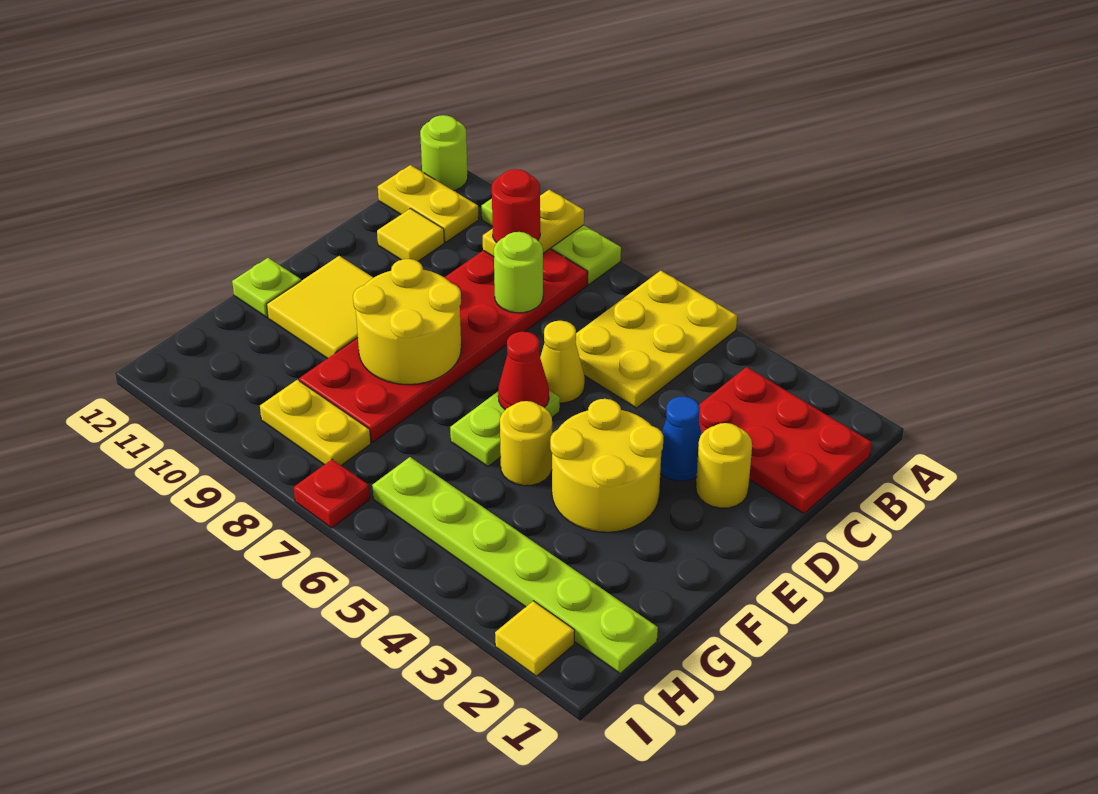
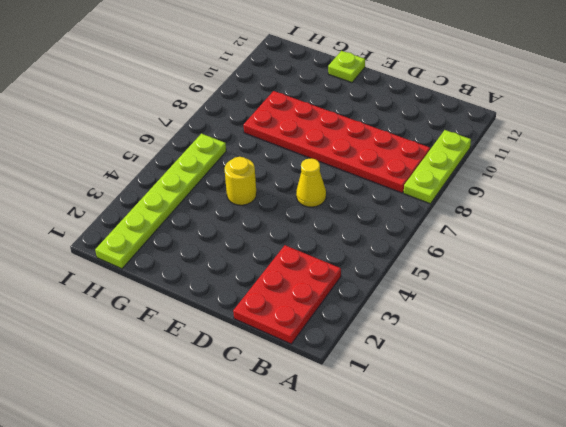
none -> yellow 2x3 plate [576,271,737,408]
none -> lime 1x1 round brick [420,115,468,191]
none -> yellow 1x2 plate [378,165,479,242]

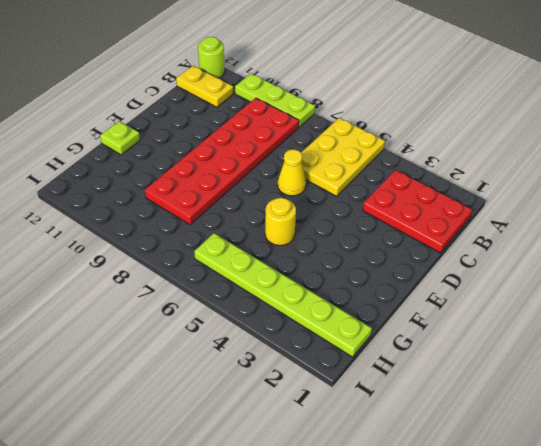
none -> yellow 1x1 tile [377,209,444,261]
none -> yellow 1x1 round brick [696,423,752,508]
none -> blue 1x1 cone [660,396,702,481]

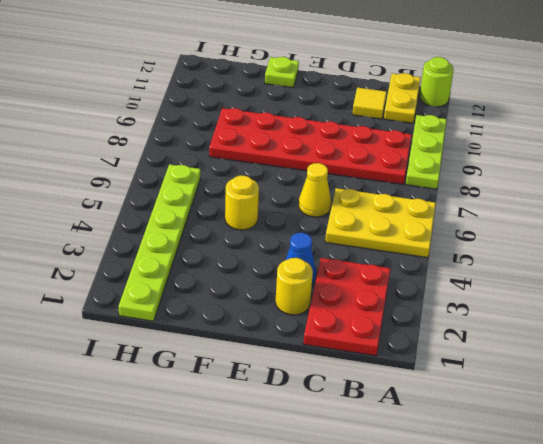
none -> yellow 2x2 round brick [550,399,663,532]
none -> lime 1x2 plate [450,390,560,466]
none -> yellow 2x2 tile [267,256,373,359]

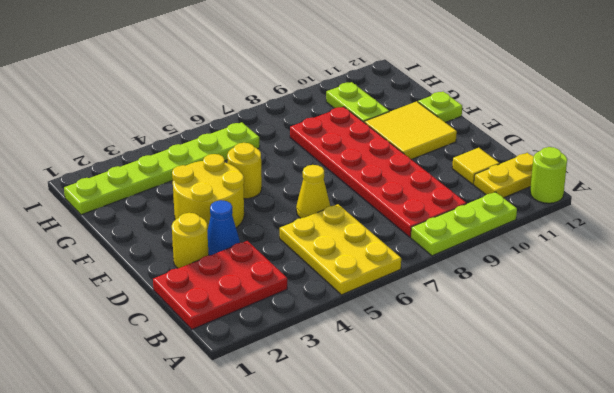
lime 1x2 plate [326,82,389,122] -> lime 1x2 plate moved to [450,390,560,466]
none -> yellow 1x2 plate [260,380,371,466]
none -> yellow 1x1 tile [495,601,575,676]
none -> red 1x1 plate [294,459,370,528]

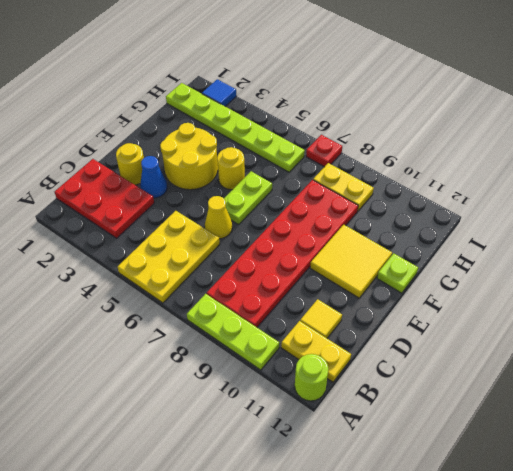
blue 1x1 tile [202,79,236,106] -> yellow 1x1 tile [495,601,575,676]
none -> yellow 1x2 plate [483,190,584,257]
none -> lime 1x1 round brick [494,232,543,313]
none -> red 1x1 cone [498,332,549,410]

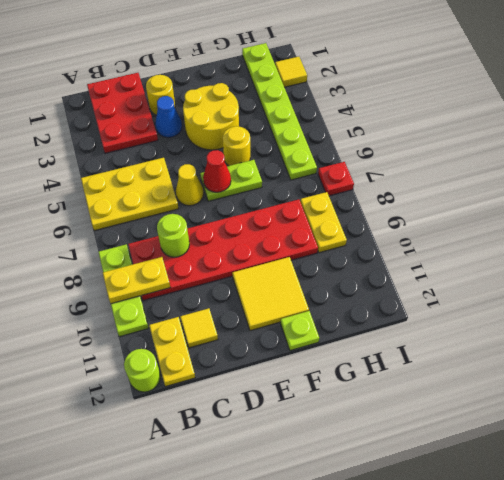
none -> yellow 2x2 round brick [353,259,461,385]
none -> red 1x1 round brick [492,169,540,243]

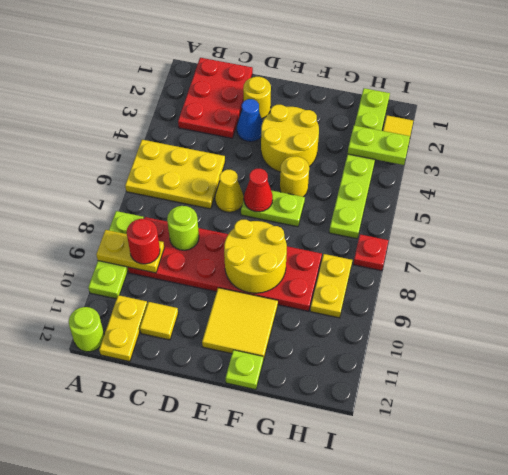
lime 1x2 plate [348,125,410,165] -> none

